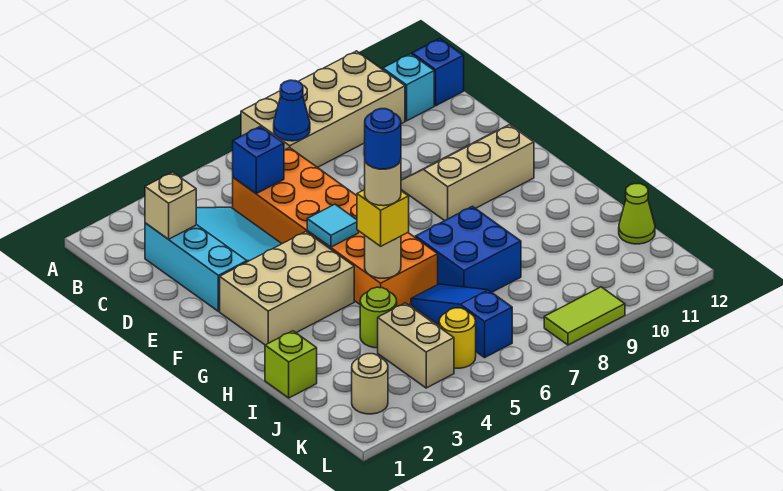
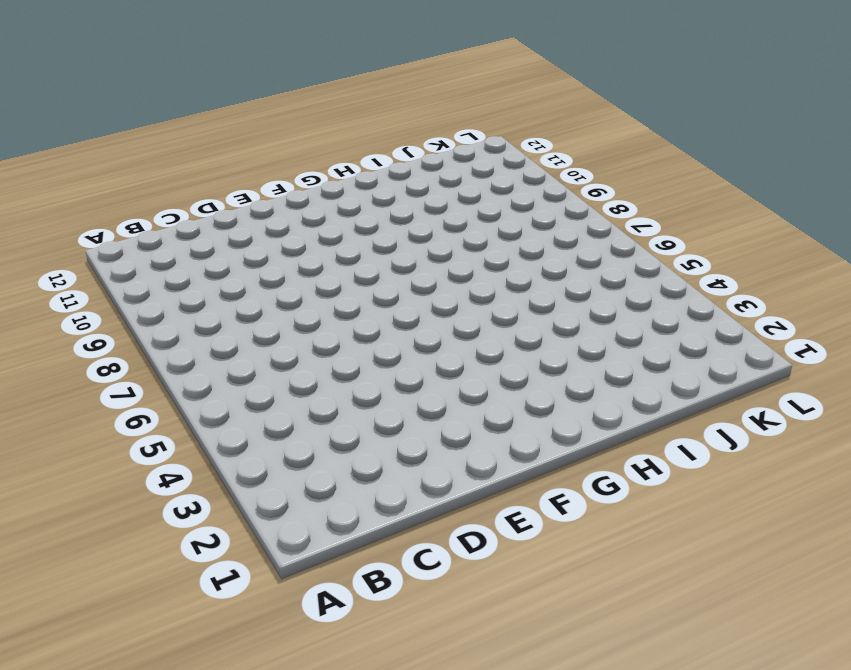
none -> tan 2x4 brick [241,51,405,168]
none -> cyan 1x1 brick [383,54,434,121]
none -> blue 1x1 brick [412,39,464,106]

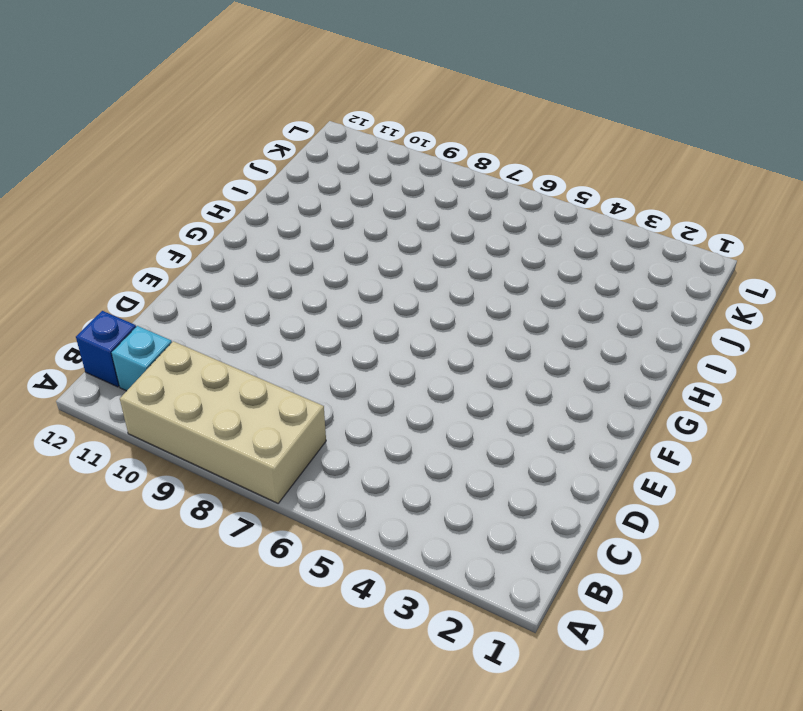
none -> cyan 3x3 slope [145,207,282,311]
none -> orange 2x6 brick [233,148,438,306]
none -> tan 2x3 slope [401,125,534,221]

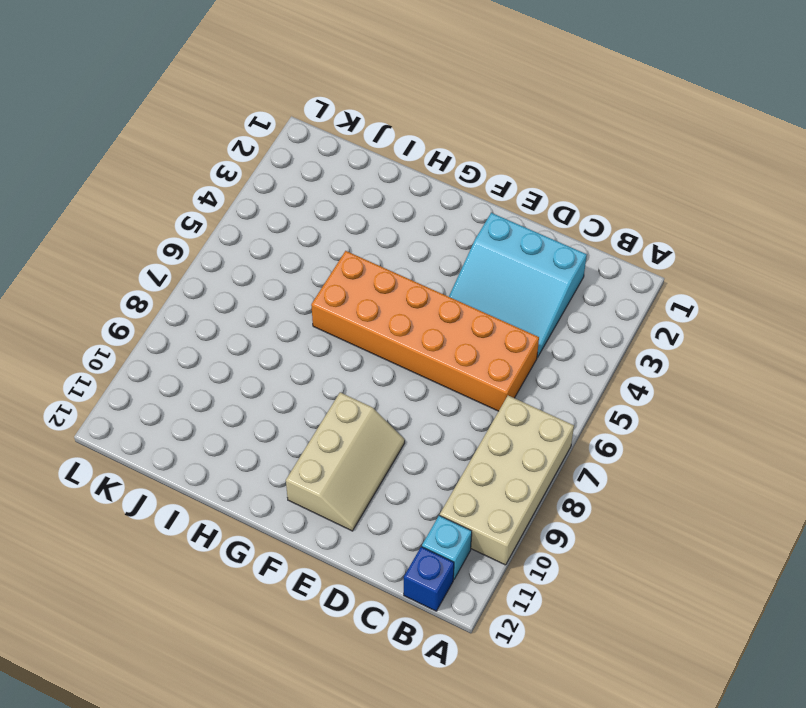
none -> tan 2x3 brick [220,232,354,345]
none -> blue 2x2 brick [415,206,521,292]
none -> lime 1x1 brick [265,331,317,398]

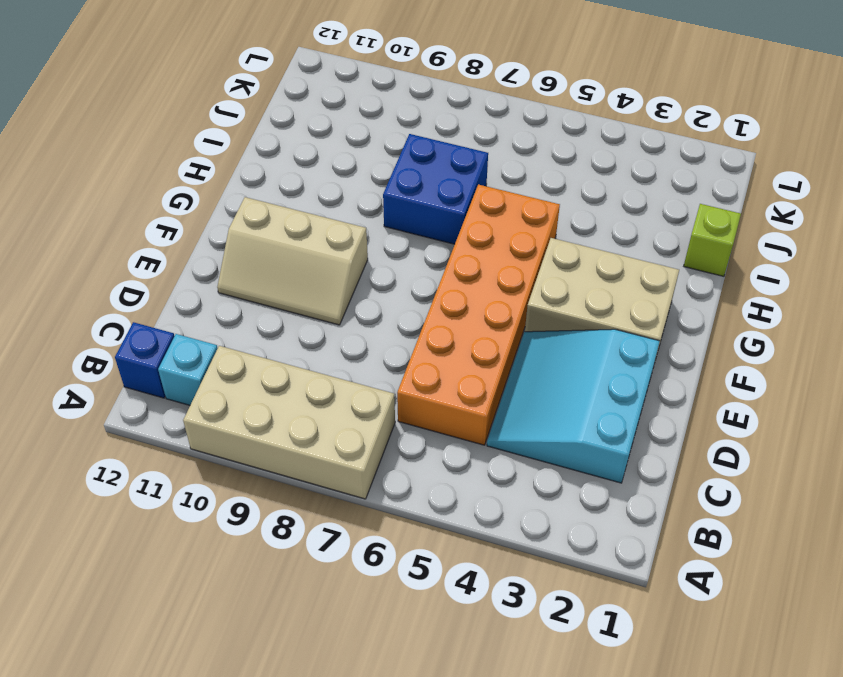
none -> lime 1x1 round brick [360,287,397,348]
none -> blue 1x3 slope [411,284,512,358]
none -> tan 1x2 brick [378,303,454,388]

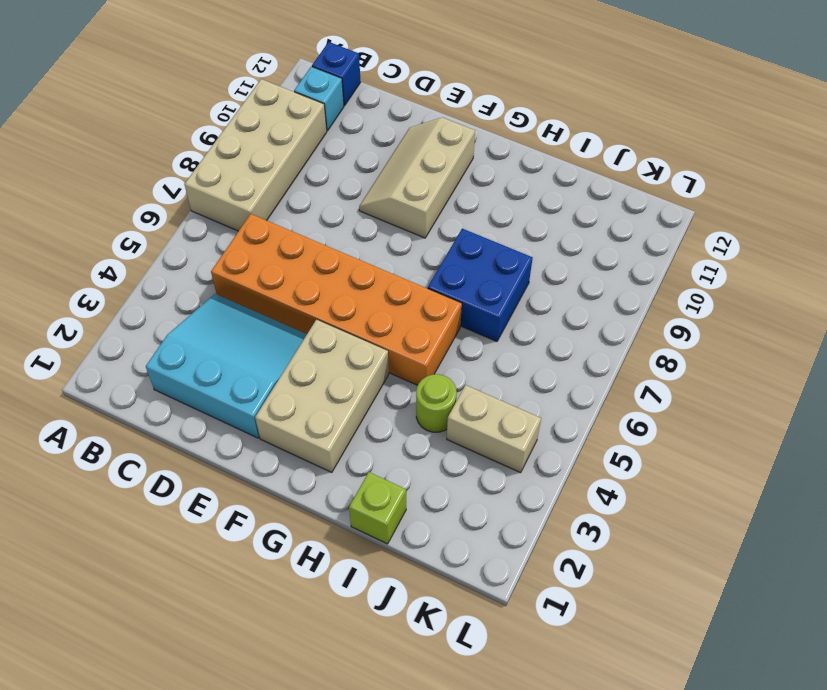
none -> blue 1x3 slope [411,284,512,358]
none -> lime 1x1 cone [619,184,655,244]
none -> tan 1x1 round brick [352,354,388,414]

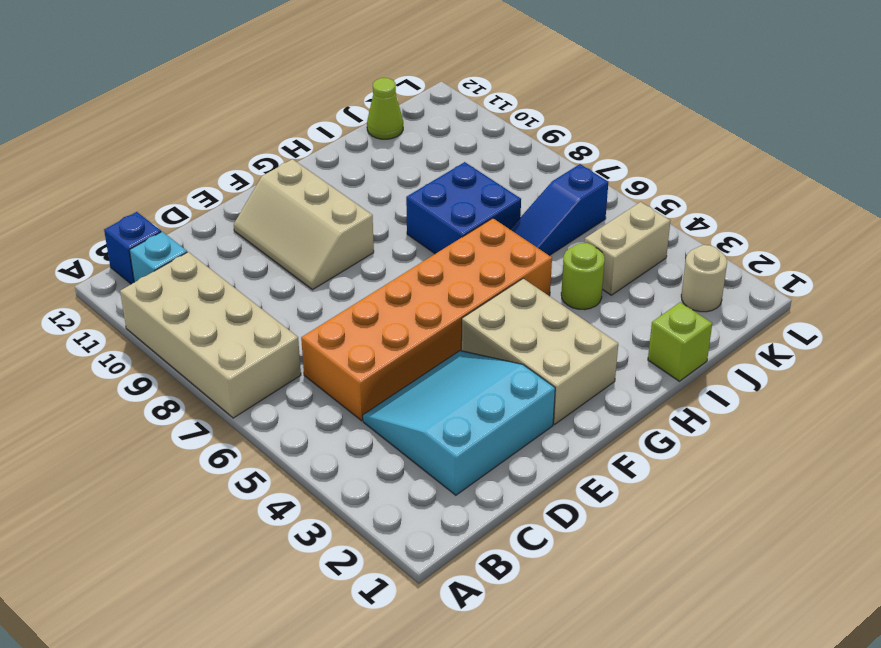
none -> yellow 1x1 round brick [439,308,476,368]
none -> lime 1x2 tile [544,287,625,345]
none -> blue 1x1 cone [274,80,310,141]

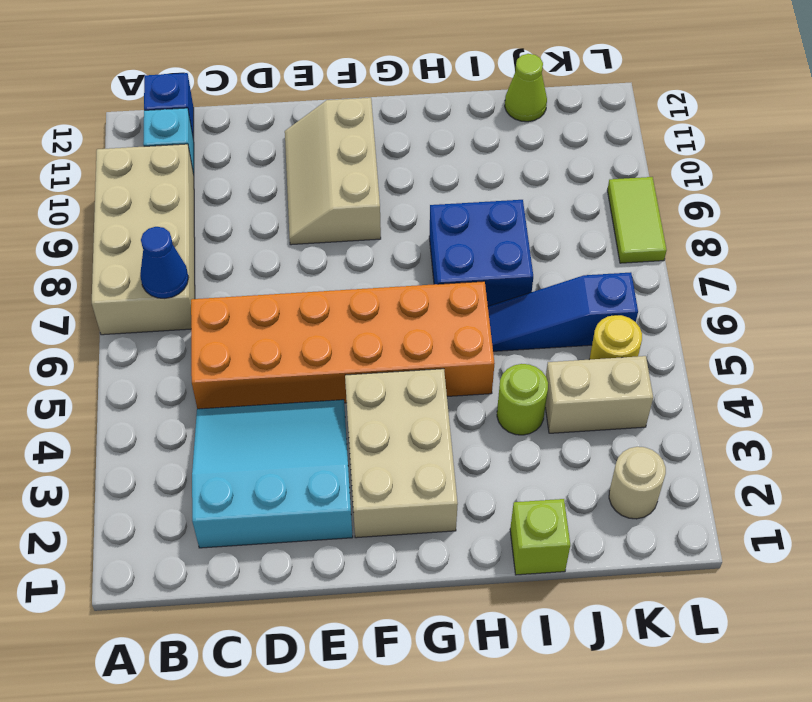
none -> tan 1x1 brick [145,172,196,239]
none -> blue 1x1 brick [233,126,284,194]
none -> cyan 1x1 tile [307,204,359,247]

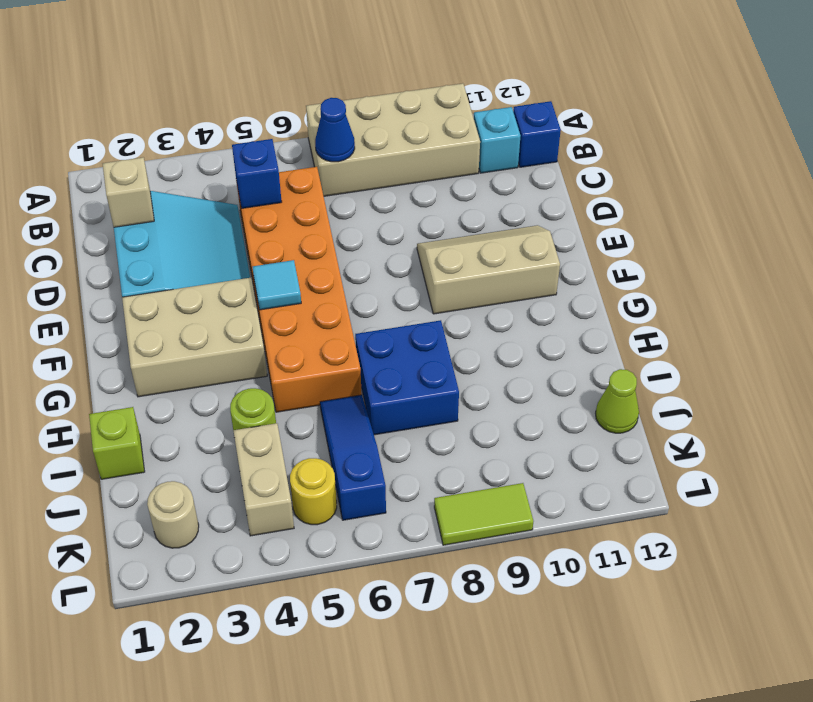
none -> tan 1x1 round brick [365,236,401,278]
none -> yellow 1x1 brick [357,190,409,246]
none -> tan 1x1 round brick [365,161,401,206]

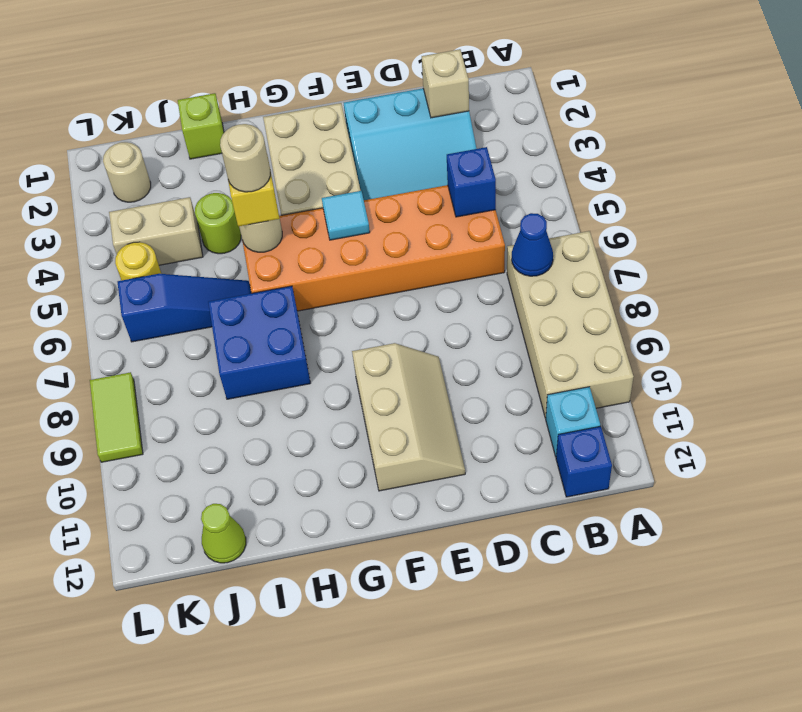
none -> blue 1x1 round brick [365,109,401,169]

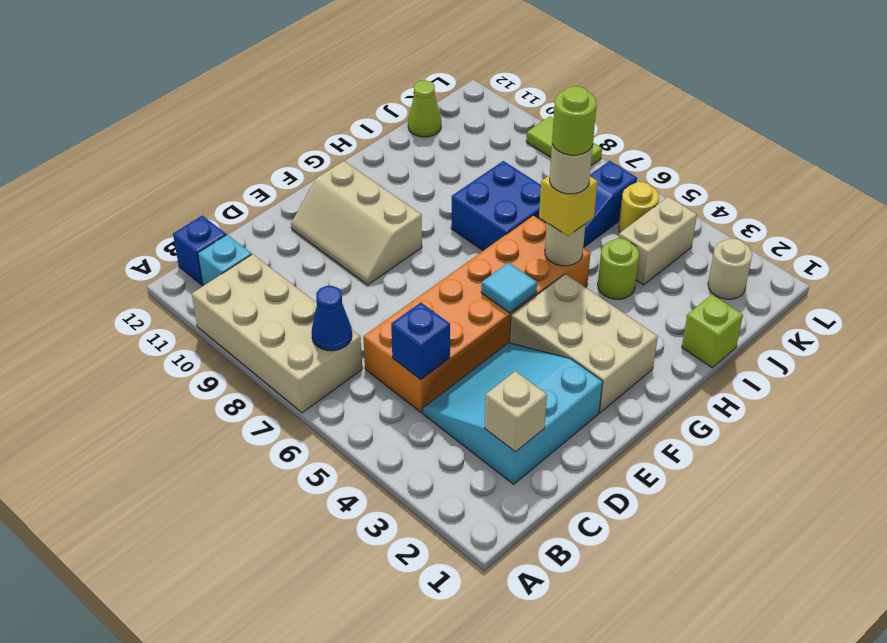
lime 1x1 round brick [552,86,597,155] -> blue 1x1 round brick [365,109,401,169]

